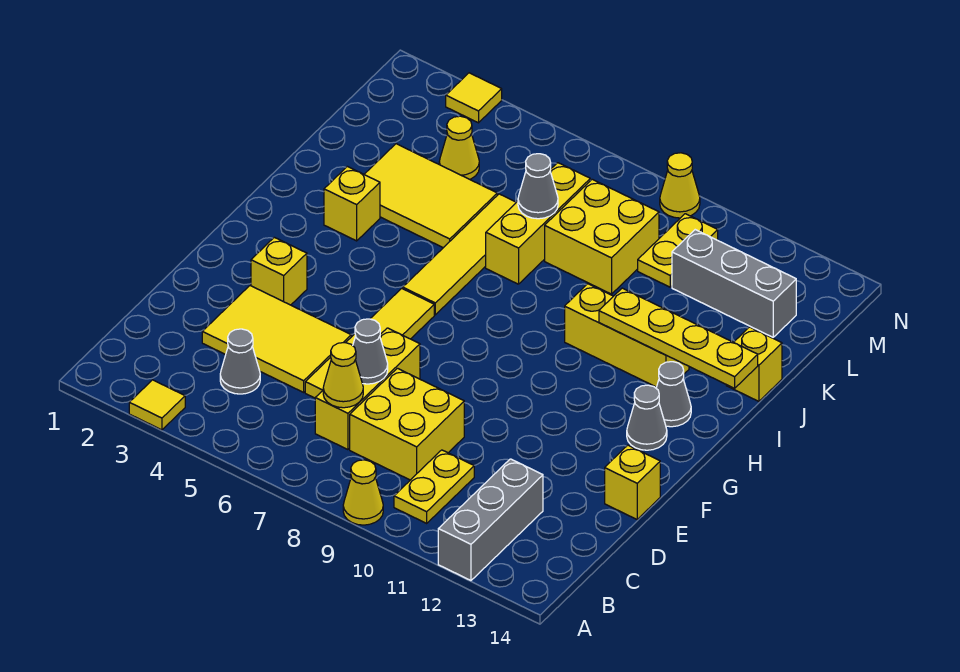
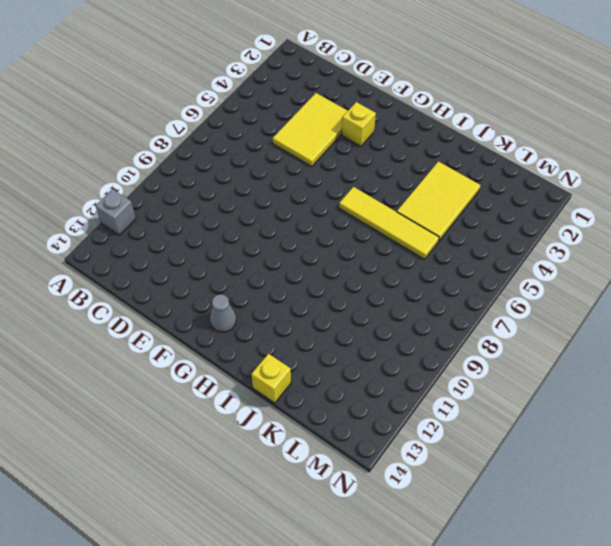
grey 1x1 brick [95,189,136,235] -> grey 1x3 brick [438,459,543,580]
none -> yellow 1x1 tile [129,380,185,430]
none -> yellow 1x1 cone [343,460,383,525]
none -> yellow 1x2 plate [394,450,474,523]

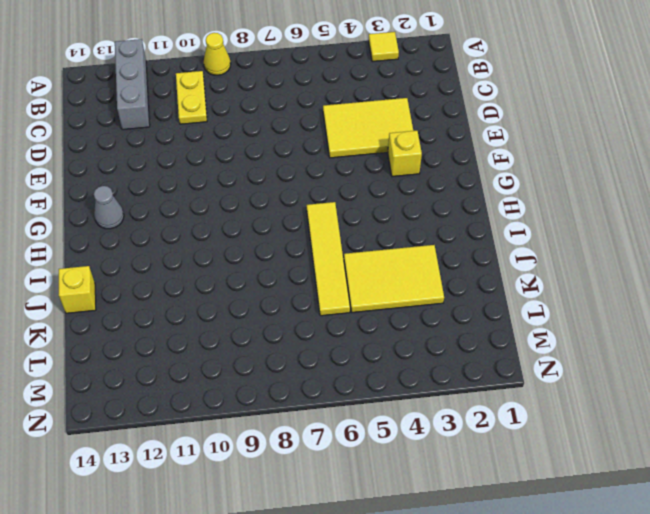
none -> grey 1x1 cone [220,329,260,394]
none -> yellow 1x3 brick [315,328,420,450]
none -> yellow 2x2 brick [350,368,464,480]

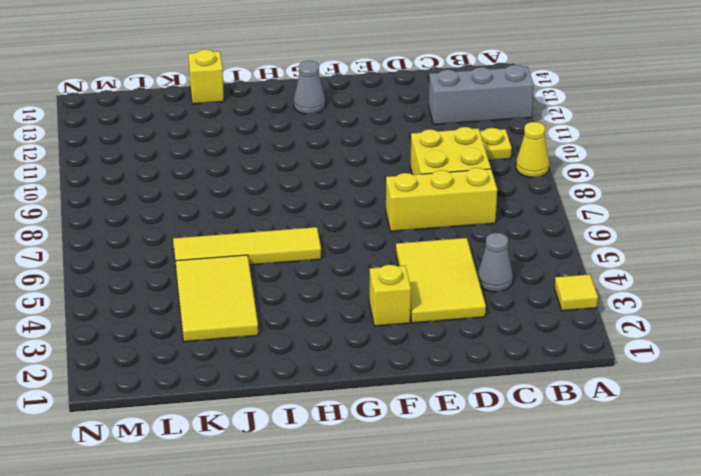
none -> yellow 1x4 tile [305,288,434,398]
none -> yellow 1x1 brick [605,445,660,519]
none -> grey 1x1 cone [656,362,691,427]

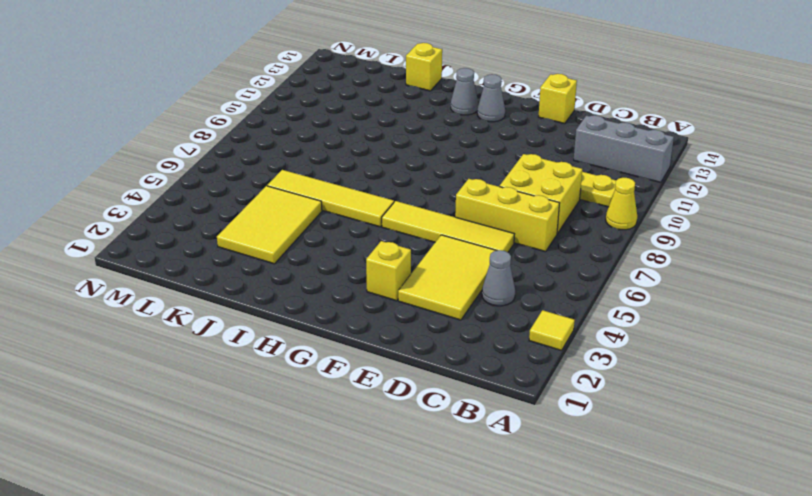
none -> yellow 1x1 brick [324,166,380,241]
none -> yellow 1x3 brick [565,284,689,387]
none -> yellow 1x3 brick [486,163,590,284]

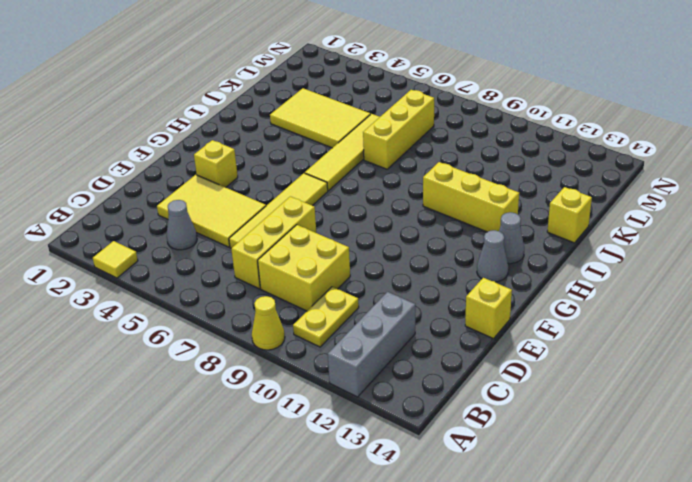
none -> yellow 1x1 brick [324,166,380,241]
none -> yellow 2x2 brick [545,179,659,294]
none -> yellow 1x1 cone [439,116,479,179]

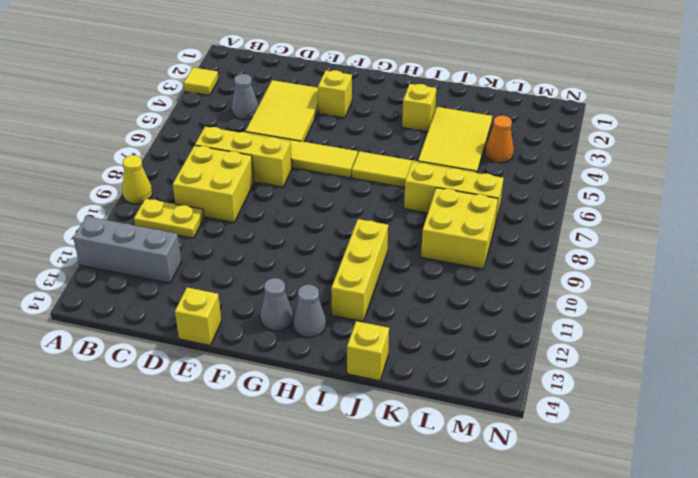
orange 1x1 cone [485,116,514,163] -> yellow 1x1 cone [439,116,479,179]
none -> yellow 1x2 plate [638,214,718,287]
none -> grey 1x3 brick [672,230,796,337]
none -> yellow 1x1 tile [446,73,502,123]

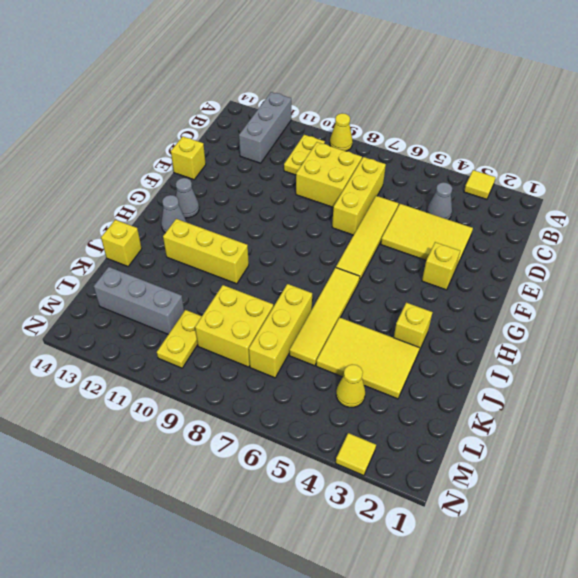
none -> yellow 1x1 cone [660,153,700,218]
none -> yellow 1x1 cone [323,343,363,408]
none -> grey 1x1 cone [353,319,388,384]

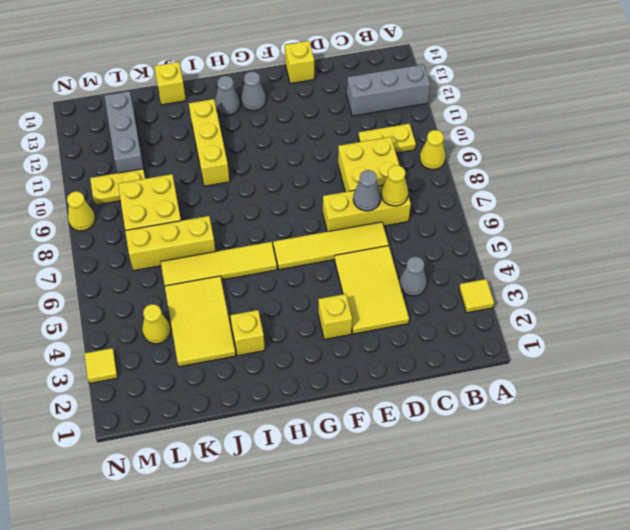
none -> yellow 1x4 plate [599,288,758,388]
none -> grey 1x1 cone [518,154,558,219]

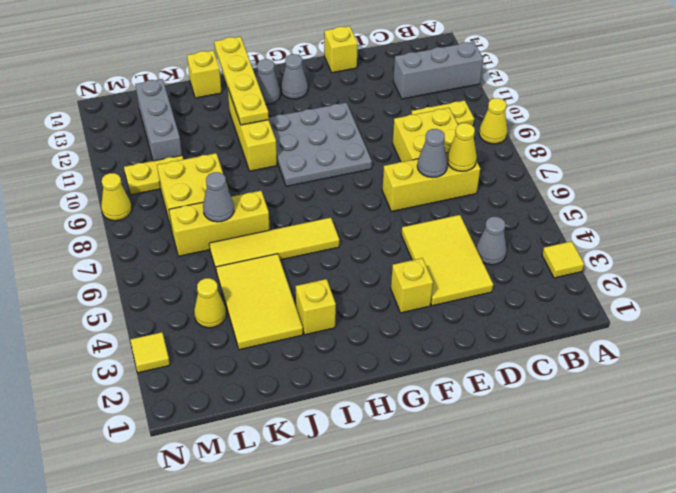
grey 3x3 plate [269,103,372,186] -> none
none -> yellow 1x4 tile [305,288,434,398]

